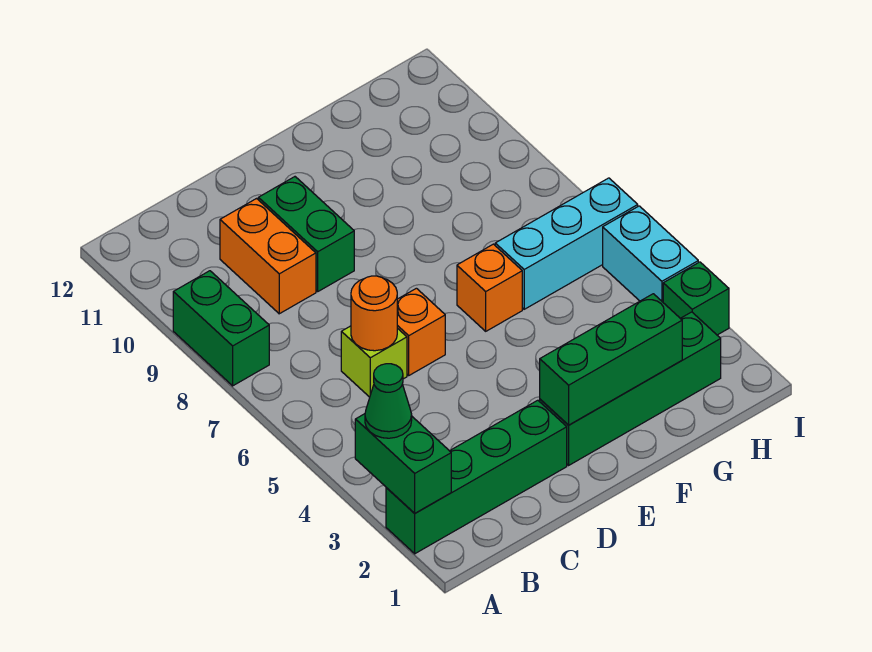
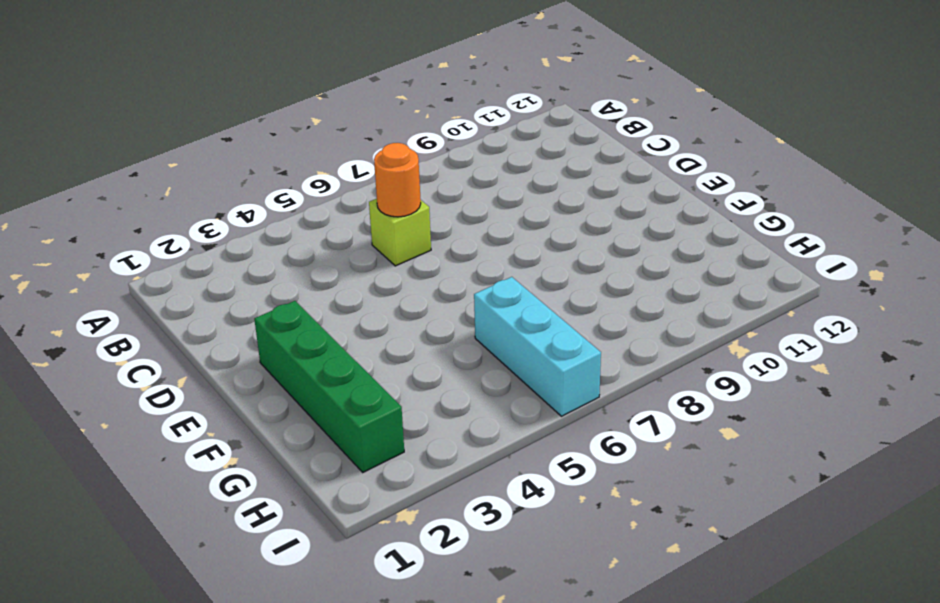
none -> green 1x4 brick [386,400,567,554]
none -> green 1x2 brick [173,271,269,386]
none -> orange 1x2 brick [220,199,316,314]

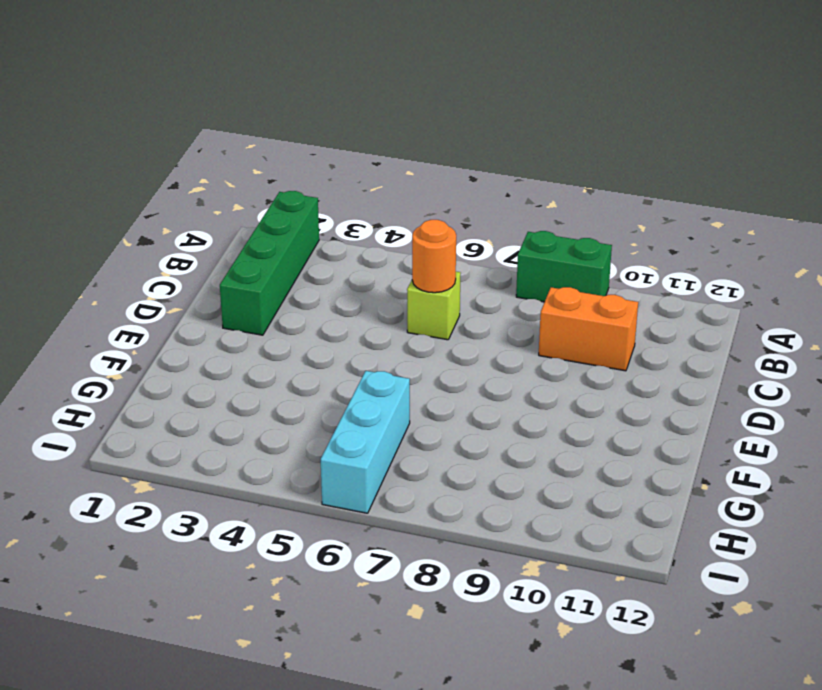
none -> orange 1x1 brick [397,288,445,375]
none -> green 1x2 brick [258,177,354,291]
none -> green 1x4 brick [540,312,721,465]

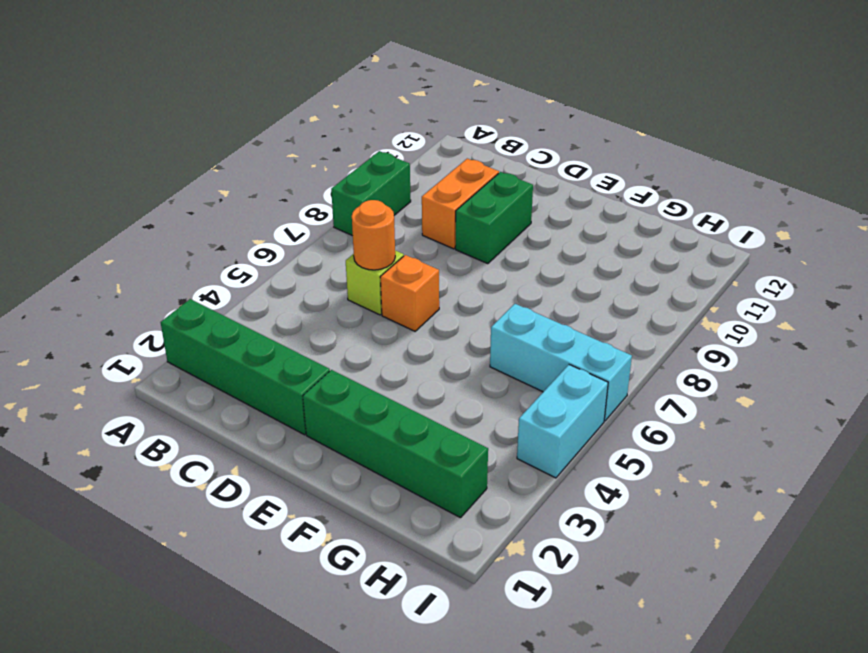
none -> orange 1x1 brick [457,244,522,331]
none -> green 1x1 brick [663,262,729,335]
none -> green 1x2 brick [355,414,451,513]

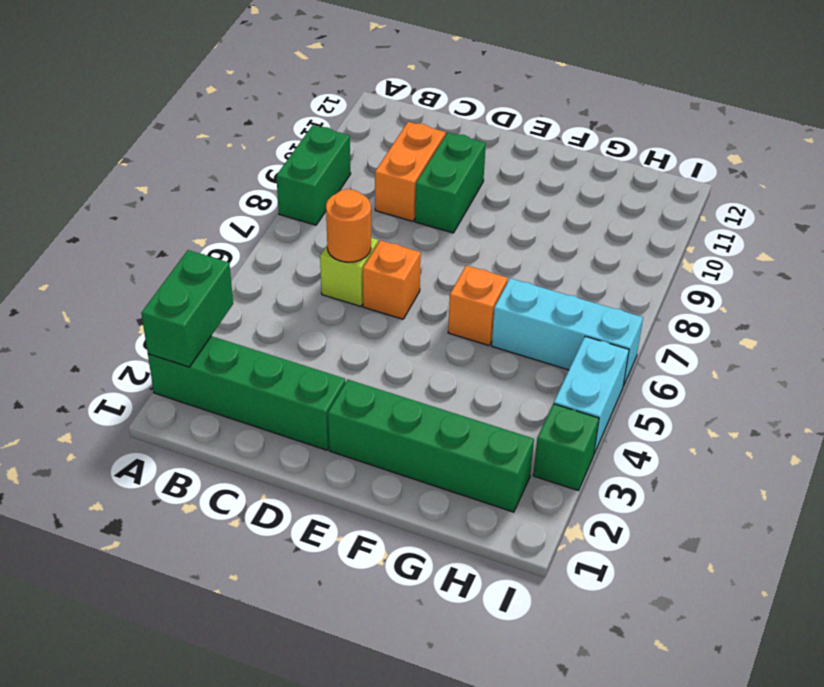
none -> green 1x3 brick [540,294,682,425]
none -> green 1x1 cone [365,364,412,438]

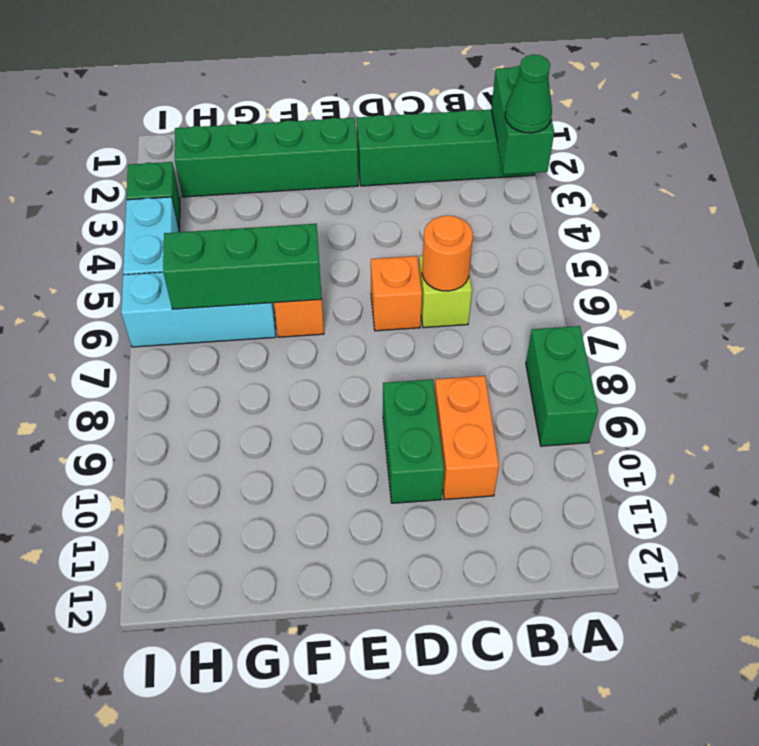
green 1x3 brick [163,224,322,309] -> green 1x3 brick moved to [540,294,682,425]

